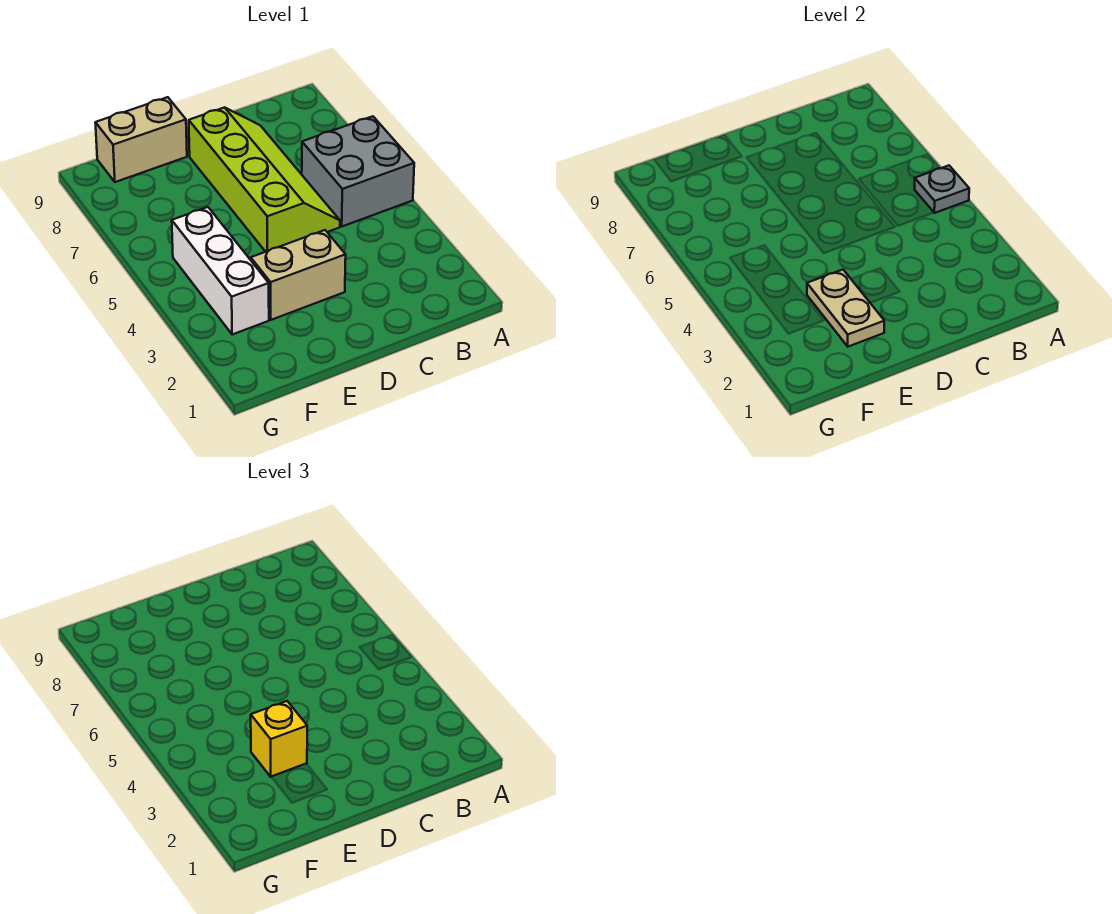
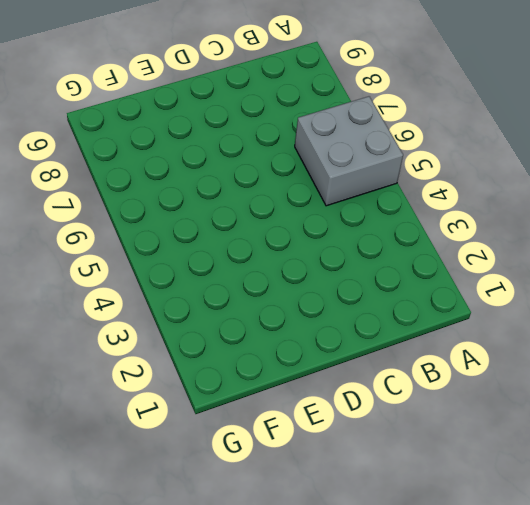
none -> lime 2x4 slope [189,107,340,252]
none -> tan 1x2 brick [251,230,346,320]

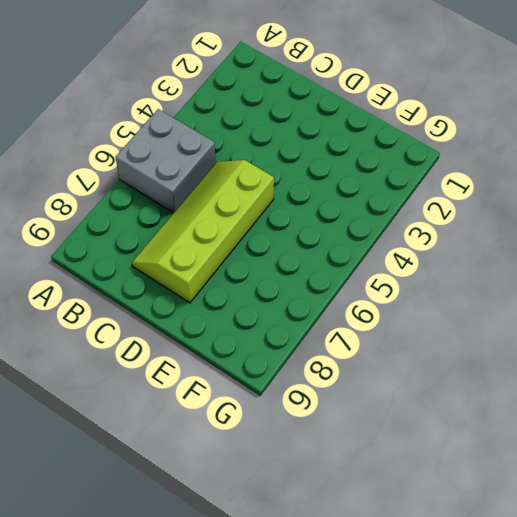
none -> tan 1x2 brick [251,230,346,320]
none -> tan 1x2 brick [95,97,187,182]

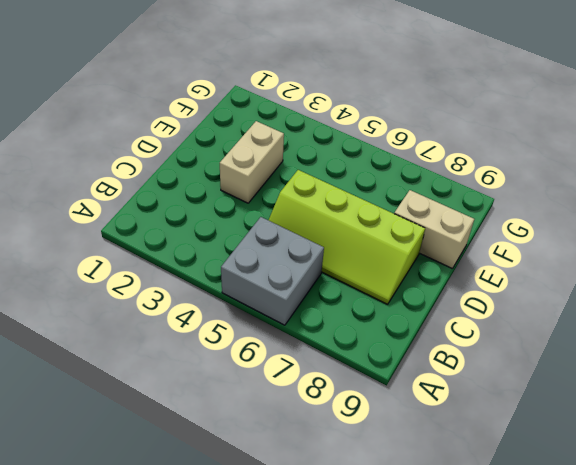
tan 1x2 brick [394,190,474,269] -> tan 1x2 brick turned to [95,97,187,182]
none -> white 1x3 brick [172,207,269,334]
none -> grey 1x1 plate [915,166,969,213]

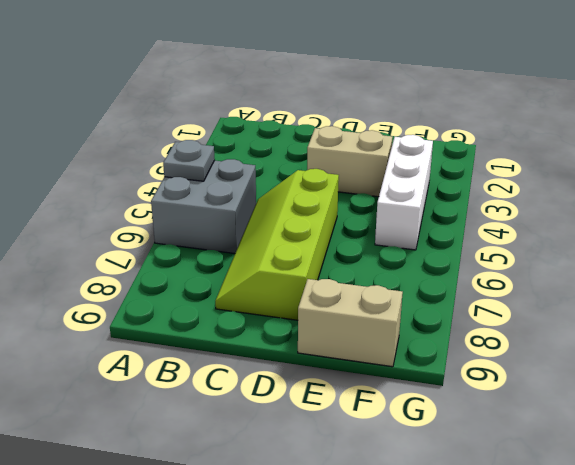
none -> tan 1x2 plate [807,270,884,347]
none -> yellow 1x1 brick [251,701,307,777]

